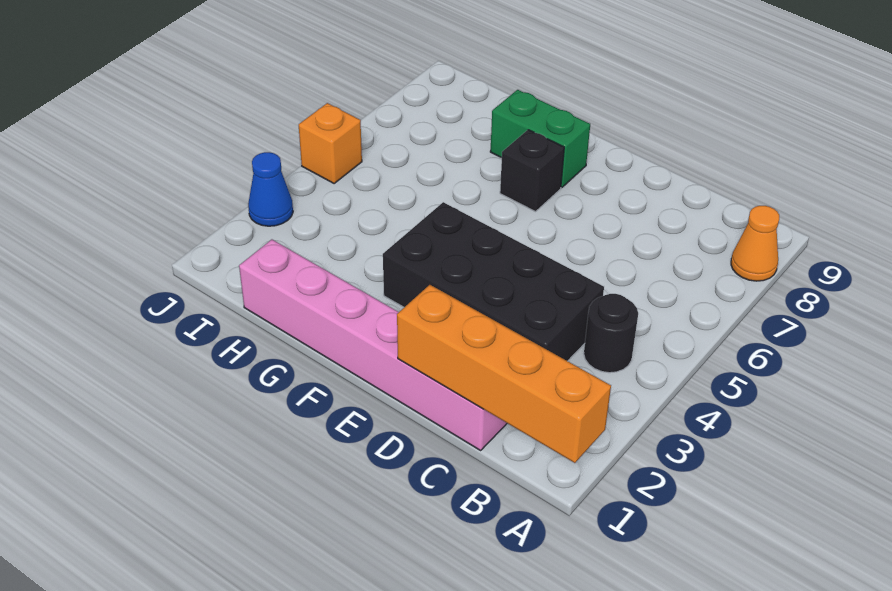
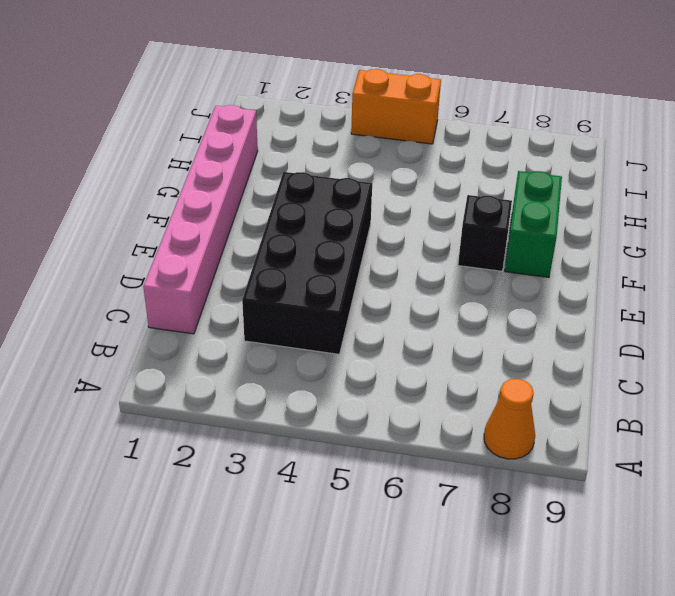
orange 1x2 brick [351,69,441,144] -> orange 1x1 brick [299,103,362,184]
none -> black 1x1 round brick [584,294,638,373]
none -> blue 1x1 cone [248,152,293,226]

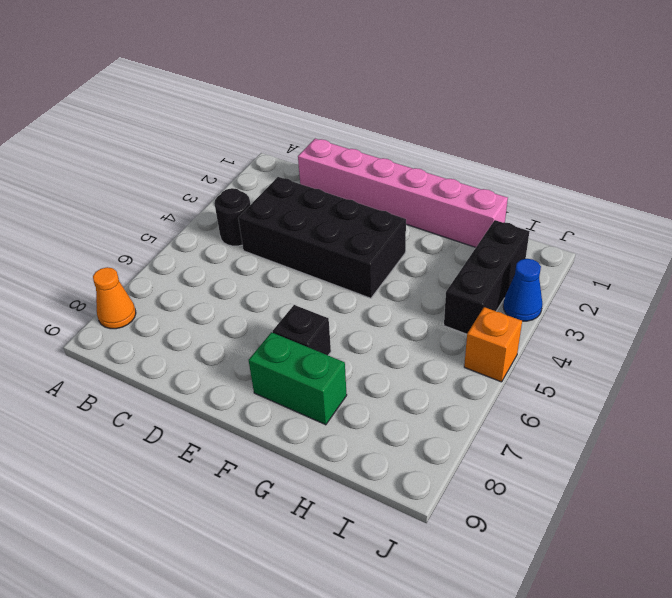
black 1x3 brick [444,220,530,334] -> none
none -> orange 1x4 brick [397,285,611,463]

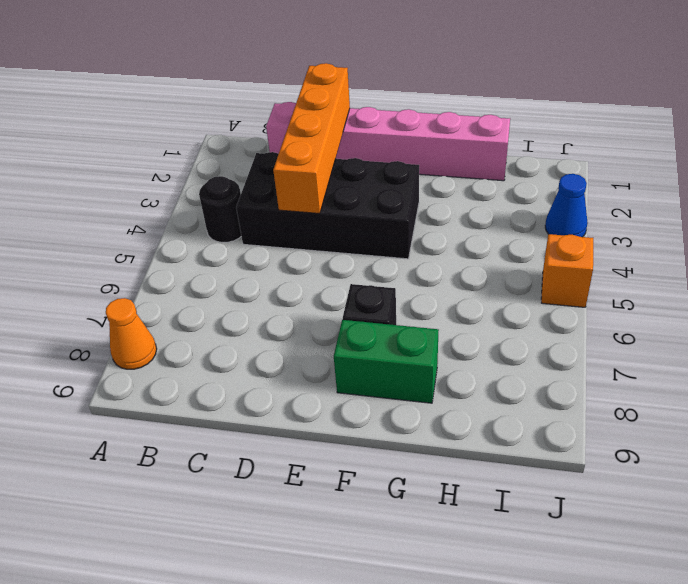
orange 1x4 brick [273,63,350,214] -> orange 1x4 brick turned to [397,285,611,463]

